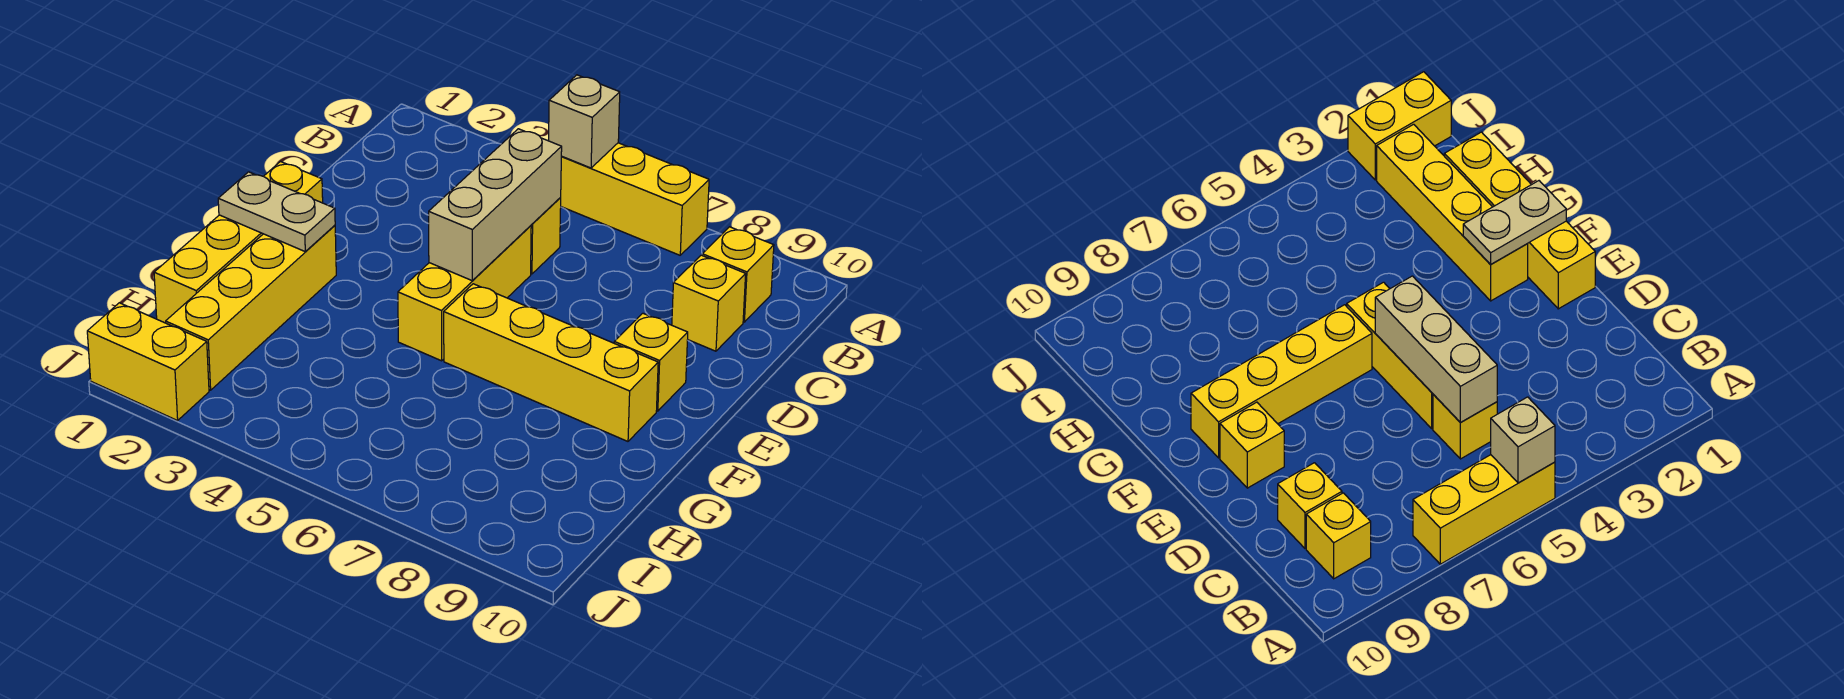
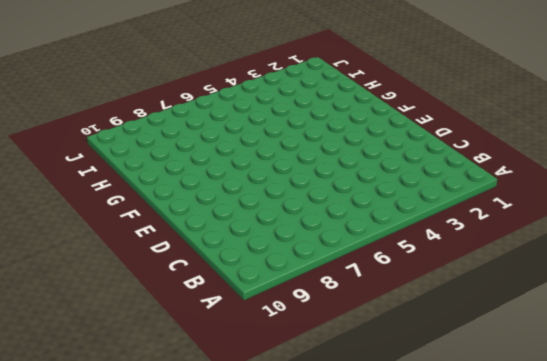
none -> yellow 1x3 brick [560,143,709,255]
none -> yellow 1x1 brick [702,227,774,322]
none -> yellow 1x1 brick [531,198,561,274]

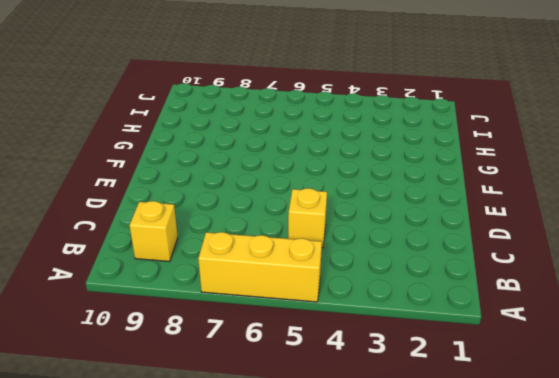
none -> yellow 1x1 brick [672,255,746,351]
none -> yellow 1x3 brick [398,226,531,361]
none -> yellow 1x4 brick [154,162,323,323]

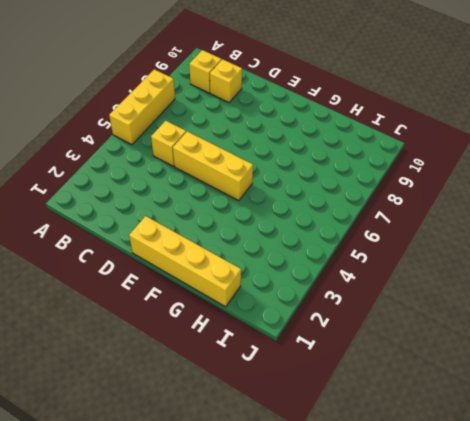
none -> yellow 1x1 brick [614,313,688,411]
none -> yellow 1x4 brick [166,225,336,390]
none -> yellow 1x4 brick [444,284,658,441]

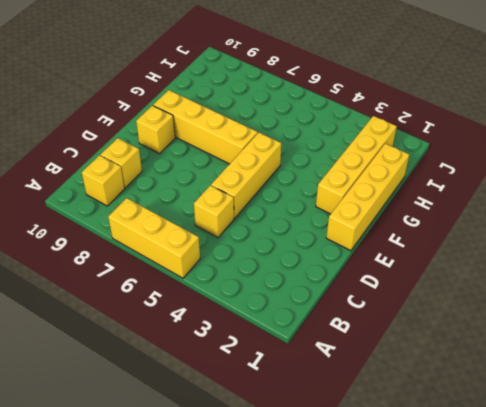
none -> yellow 1x2 brick [87,303,209,421]
none -> tan 1x1 brick [549,75,620,168]
none -> tan 1x3 brick [429,129,562,280]

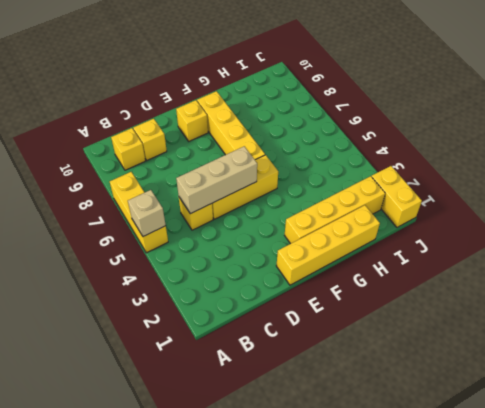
none -> tan 1x2 plate [218,172,335,251]

